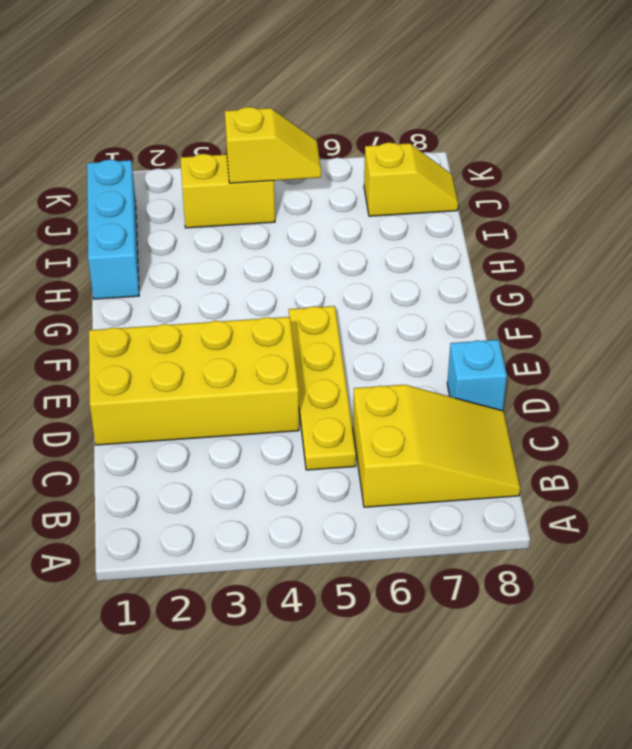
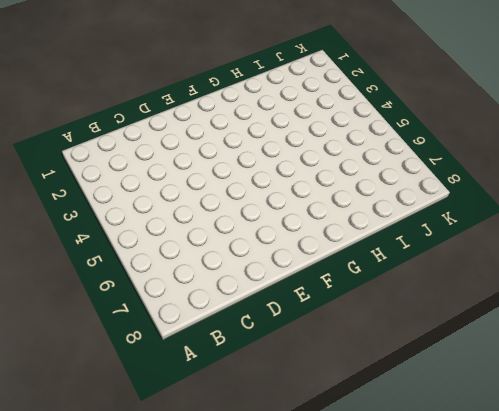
none -> yellow 2x3 slope [353,385,520,507]
none -> yellow 1x4 plate [289,306,356,470]

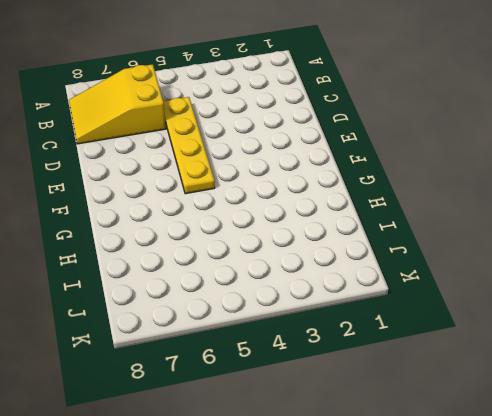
none -> yellow 2x4 brick [89,317,299,445]
none -> cyan 1x1 brick [447,340,507,411]

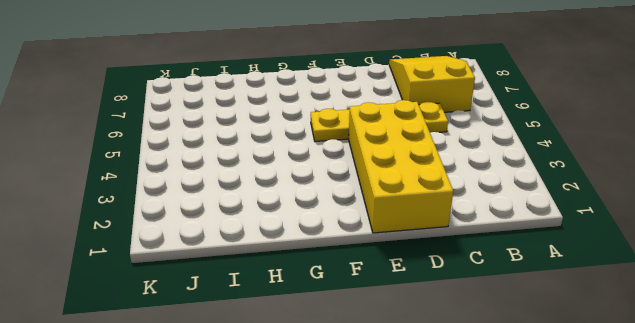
none -> cyan 1x1 brick [447,340,507,411]
none -> cyan 1x3 brick [87,159,139,299]

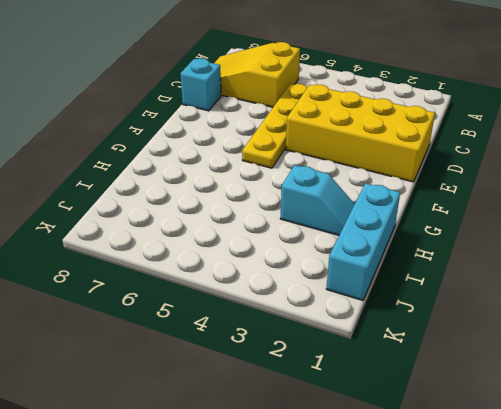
cyan 1x2 slope [280,165,355,235] -> none
none -> yellow 1x2 brick [180,154,275,228]
none -> yellow 1x2 slope [364,142,458,216]

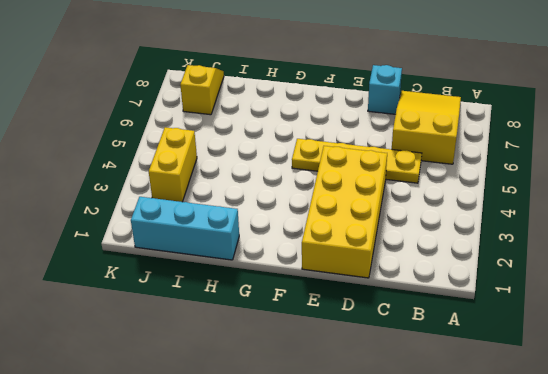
none -> yellow 1x2 slope [225,107,321,183]

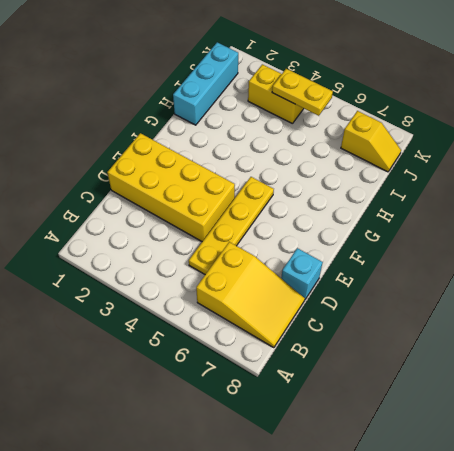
yellow 1x2 plate [272,69,333,116] -> yellow 1x2 slope [225,107,321,183]

